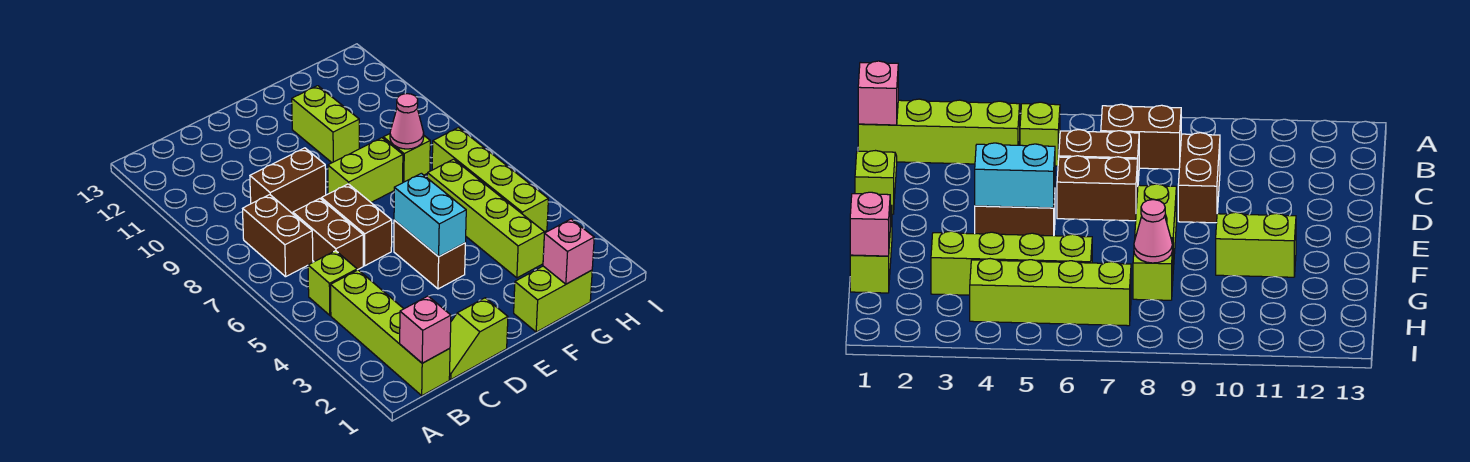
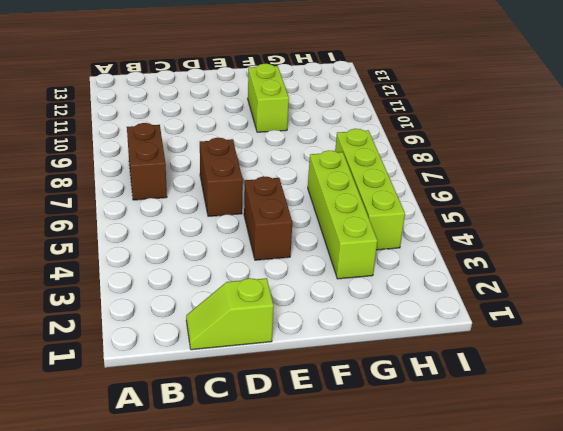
none -> lime 1x4 brick [331,270,450,396]
none -> lime 1x1 brick [308,251,357,315]
none -> brown 1x2 brick [293,199,363,270]

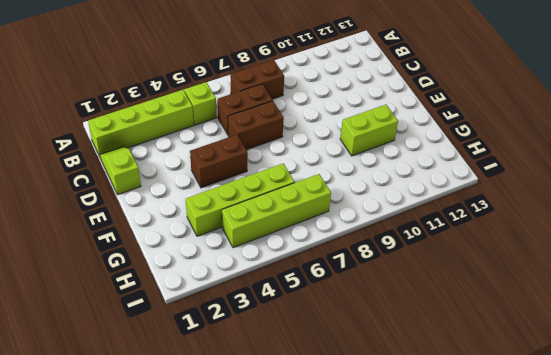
none -> brown 1x2 brick [250,148,326,214]
none -> lime 1x2 brick [328,138,403,202]
none -> lime 1x2 brick [514,266,592,332]

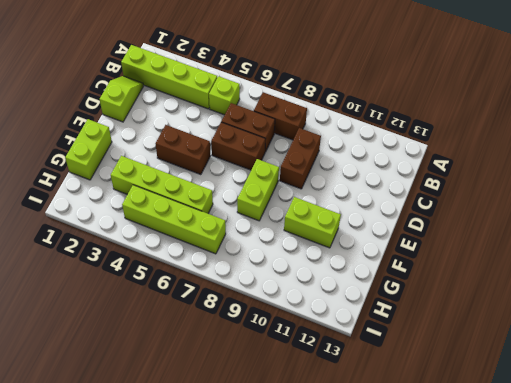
none -> lime 1x1 brick [383,134,430,182]
none -> pink 1x1 brick [400,296,451,363]
none -> cyan 1x2 brick [394,173,466,257]

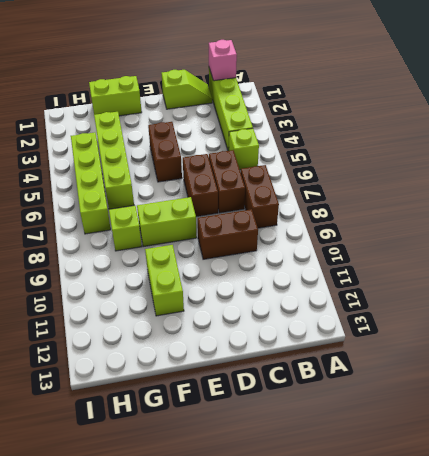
none -> cyan 1x2 brick [394,173,466,257]
none -> pink 1x1 brick [543,219,594,284]
none -> pink 1x1 cone [390,94,424,149]

